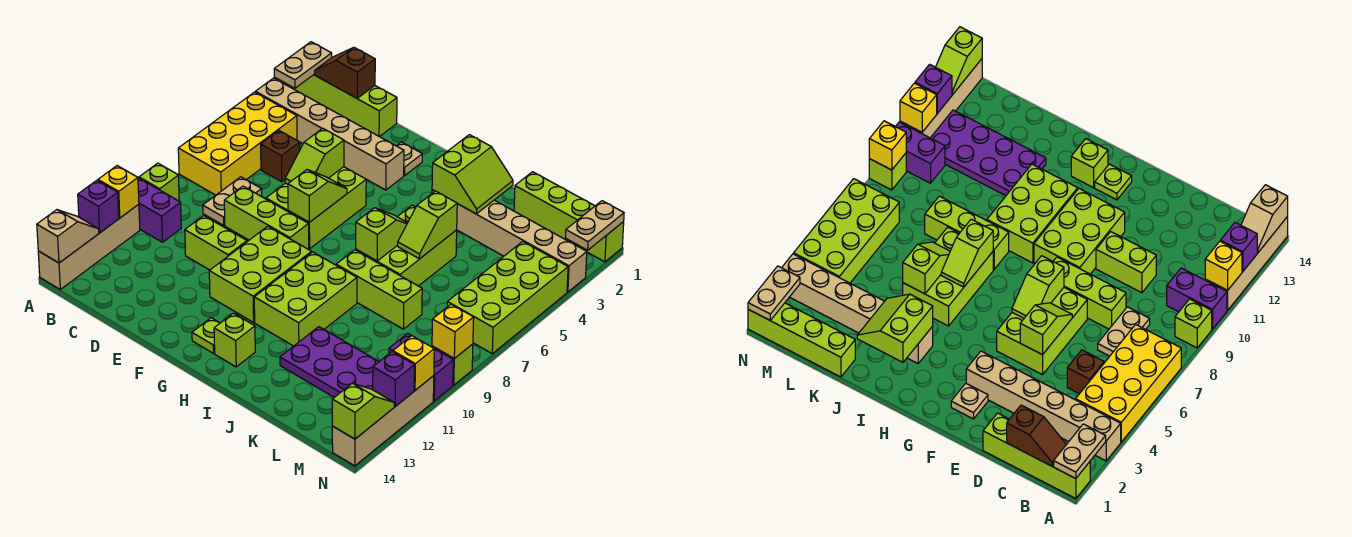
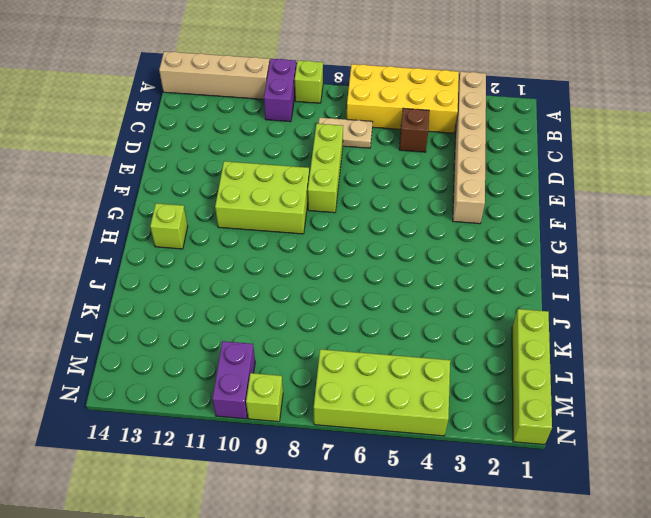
none -> lime 1x4 brick [293,74,397,137]
none -> lime 1x2 brick [185,216,247,270]
none -> lime 2x3 brick [266,167,366,249]
none -> tan 1x1 plate [397,142,422,176]

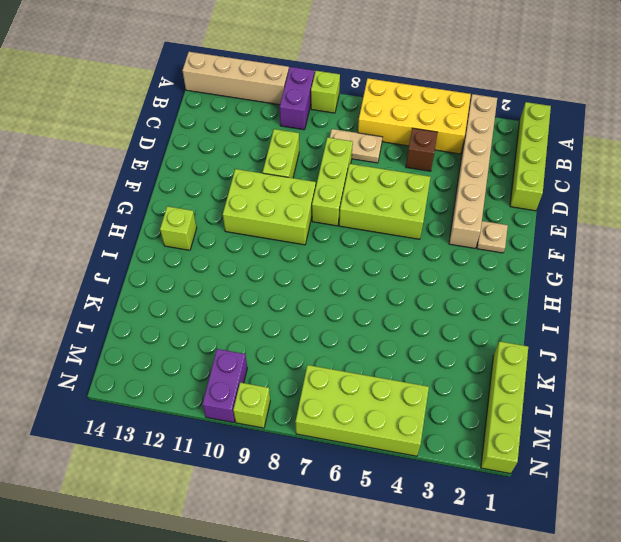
none -> lime 1x1 plate [192,318,220,353]
none -> lime 2x3 brick [254,252,357,346]
none -> tan 1x6 brick [432,190,587,292]
none -> lime 2x3 brick [356,205,457,286]

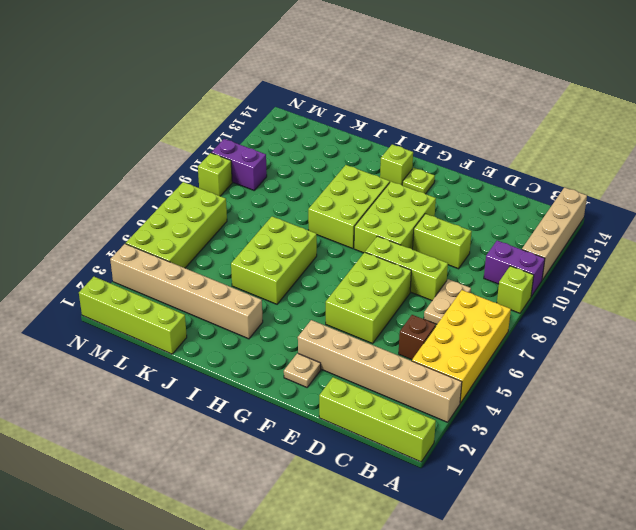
none -> lime 1x3 brick [336,250,422,329]
none -> purple 2x4 plate [280,327,379,397]
none -> tan 1x4 brick [332,376,434,466]
none -> tan 1x2 plate [274,42,332,88]

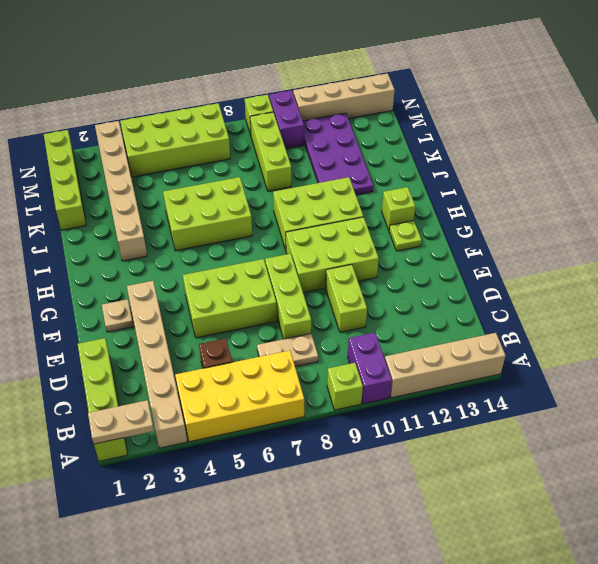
lime 1x3 brick [250,112,291,191] -> lime 1x3 brick moved to [336,250,422,329]
none -> yellow 1x1 brick [98,166,139,218]
none -> purple 1x1 brick [78,180,119,233]
none -> tan 1x2 slope [37,210,99,263]
none -> brown 1x2 slope [315,47,375,98]

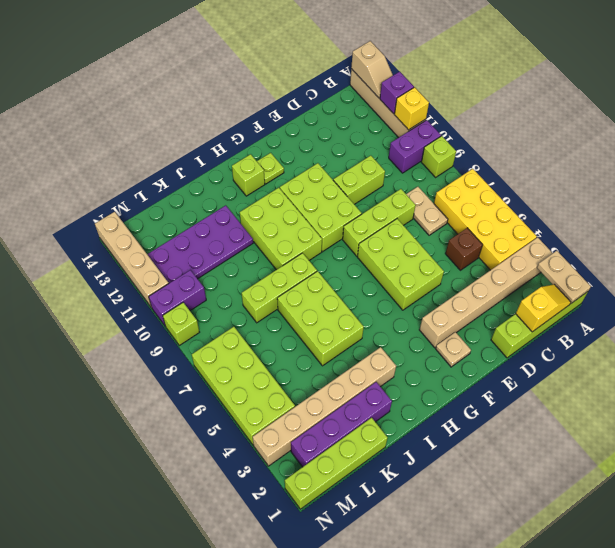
yellow 1x2 slope [516,284,571,332] -> brown 1x2 slope [315,47,375,98]
purple 1x4 brick [291,382,392,467] -> none
none -> lime 1x2 slope [285,128,344,184]
none -> lime 1x2 slope [288,170,347,222]
none -> lime 2x2 slope [432,135,513,214]
none -> lime 1x2 slope [356,208,407,261]

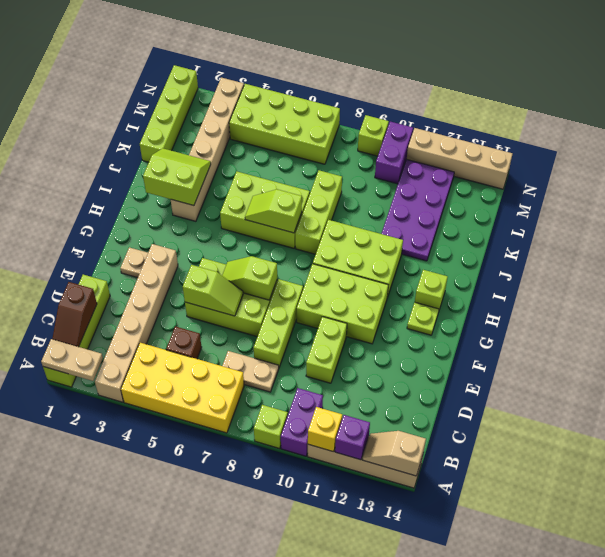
none -> lime 1x2 slope [398,191,457,259]
none -> tan 1x2 plate [566,201,624,250]
none -> yellow 1x1 brick [432,304,474,359]
none -> yellow 1x1 brick [393,336,434,390]

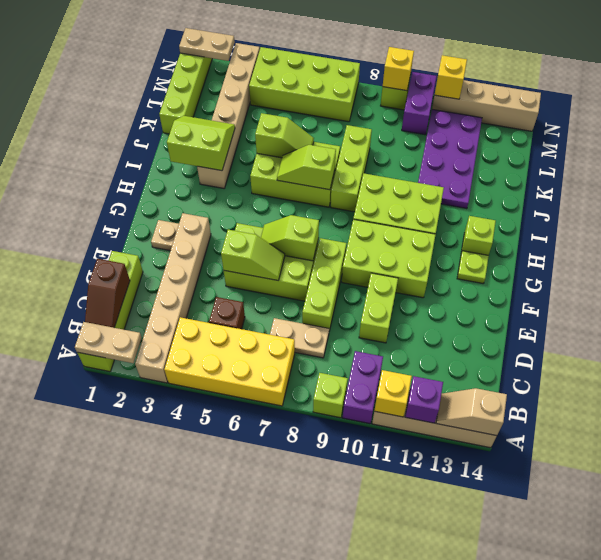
none -> purple 1x1 brick [373,352,414,406]
none -> lime 1x2 slope [332,383,394,439]

